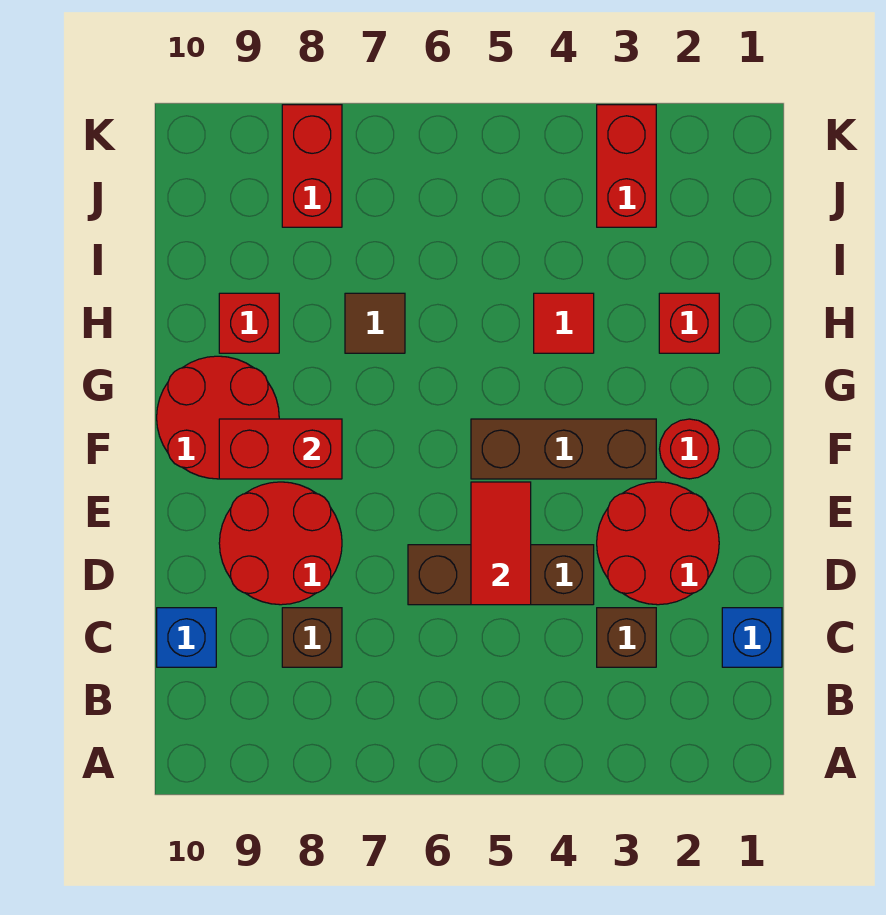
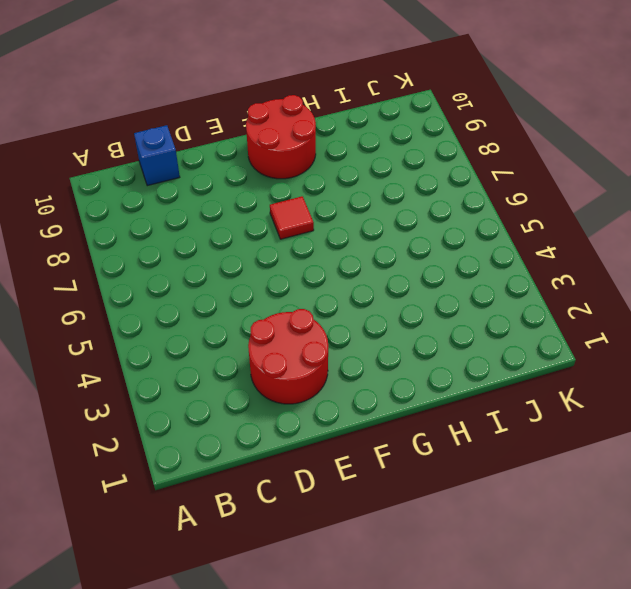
red 1x1 tile [270,196,314,239] -> red 1x1 tile moved to [534,293,594,353]
none -> blue 1x1 brick [722,608,782,667]
none -> brown 1x1 brick [597,608,656,667]
none -> brown 1x1 brick [282,608,342,667]

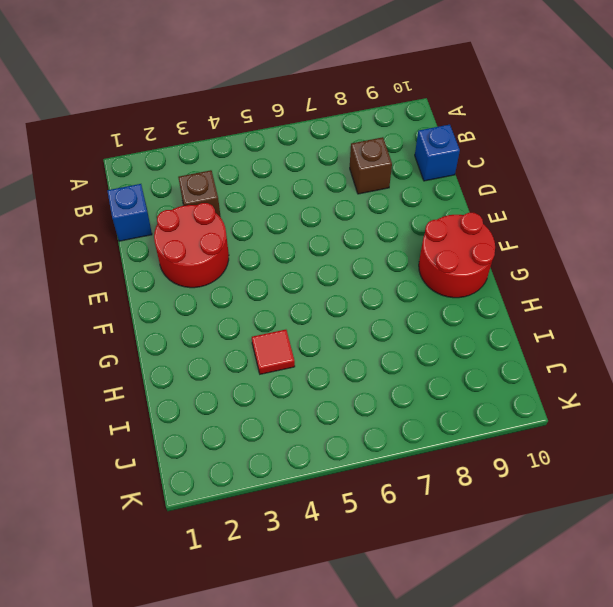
none -> brown 1x3 brick [408,545,594,605]
none -> red 2x2 round brick [219,482,342,605]
none -> red 1x1 round brick [660,419,719,479]

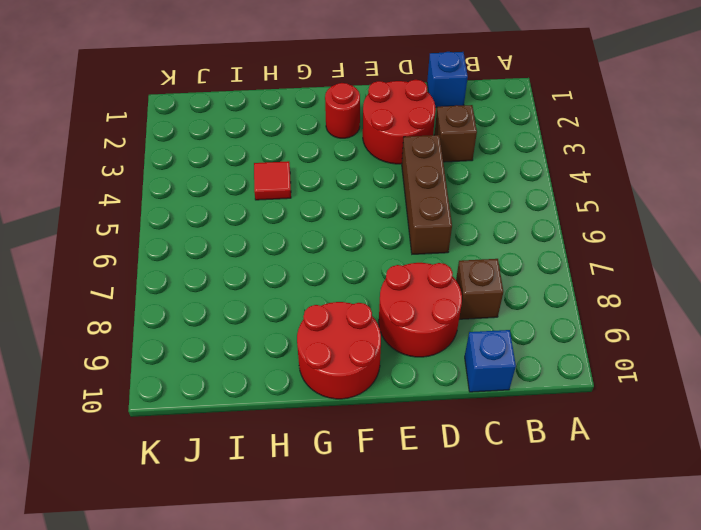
none -> brown 1x3 brick [471,419,656,479]
none -> red 1x1 brick [659,293,719,353]
none -> brown 1x1 tile [345,293,405,353]

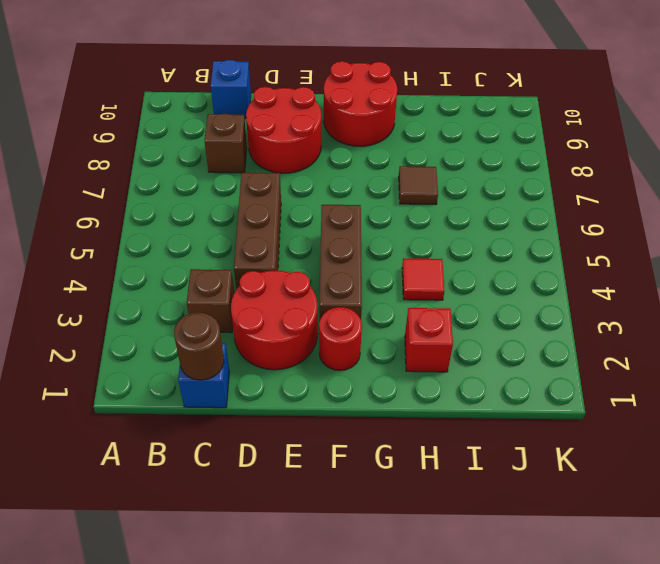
brown 1x1 round brick [174,312,224,380] -> none
none -> red 1x1 brick [219,293,279,353]
none -> red 1x2 brick [597,105,656,227]
none -> red 1x2 brick [282,105,342,227]

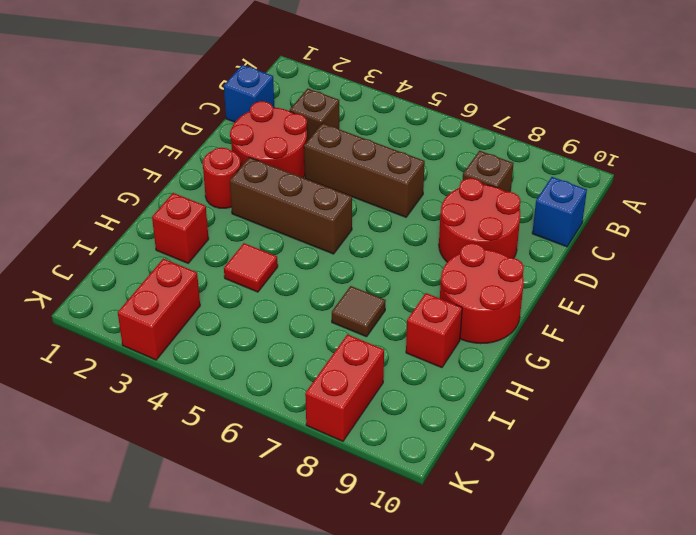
none -> red 1x2 tile [471,482,531,605]
none -> red 1x2 brick [219,419,342,479]

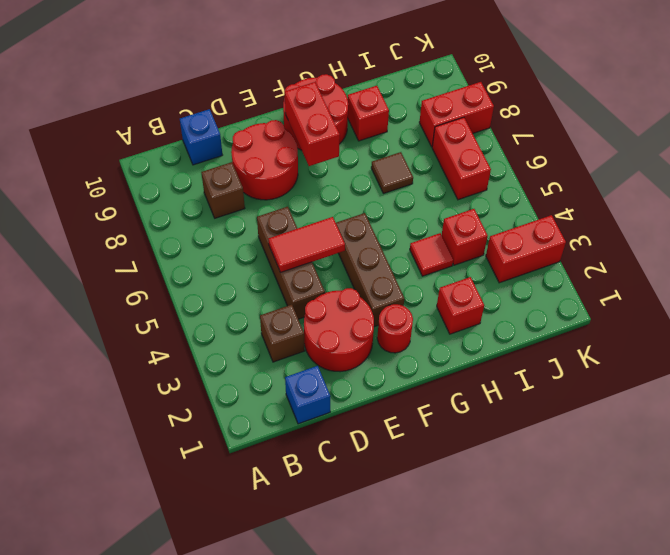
red 1x1 brick [442,209,488,265] -> none
red 1x2 brick [432,117,491,200] -> none

